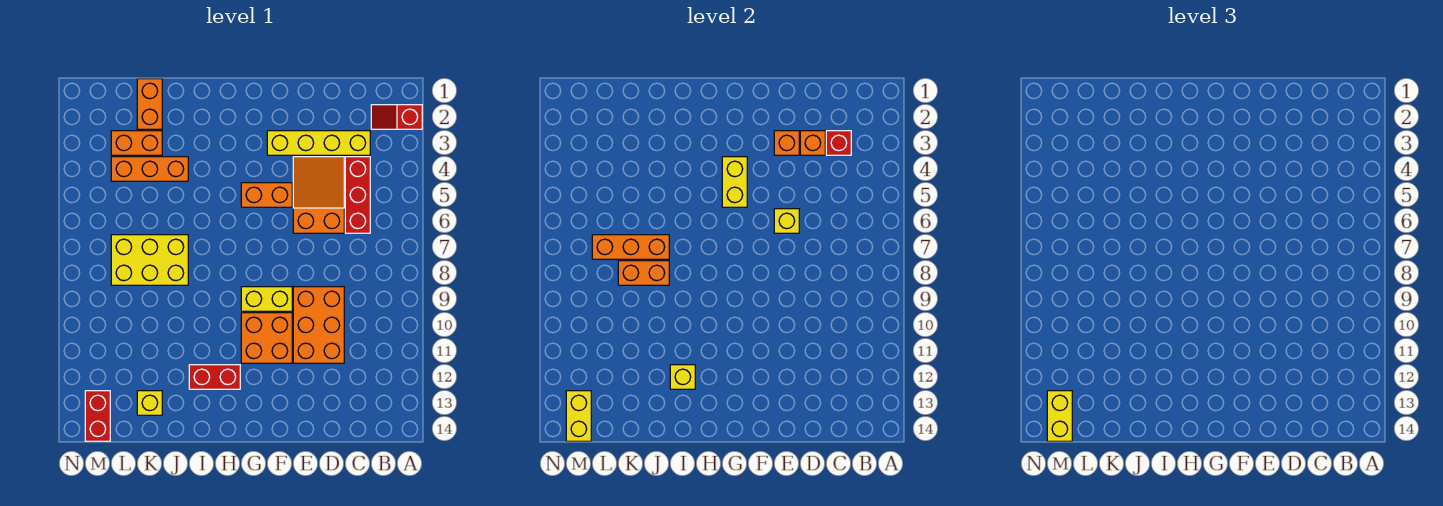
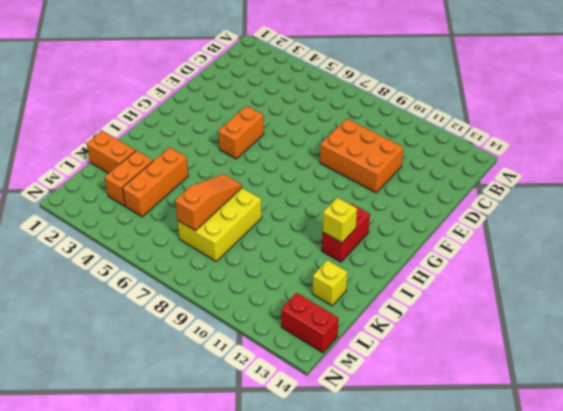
orange 1x3 slope [175,174,242,231] -> orange 1x3 brick [592,235,669,259]
none -> red 1x2 slope [371,105,422,129]
none -> yellow 1x4 brick [267,131,370,155]
none -> red 1x3 brick [345,157,370,233]

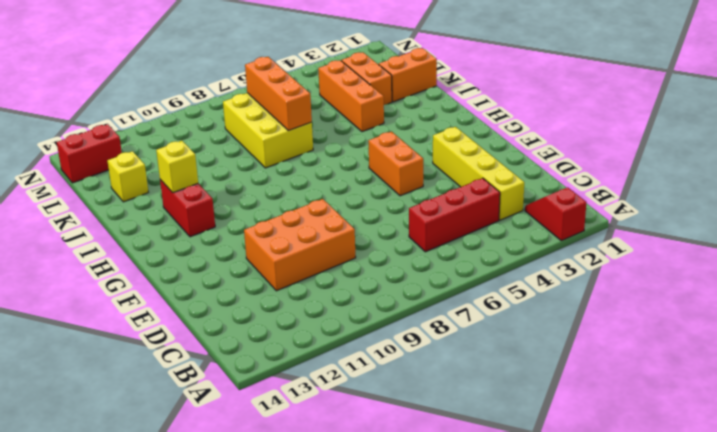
none -> orange 2x3 slope [293,157,344,233]
none -> yellow 1x2 brick [241,287,292,311]
none -> orange 2x2 brick [241,313,292,363]

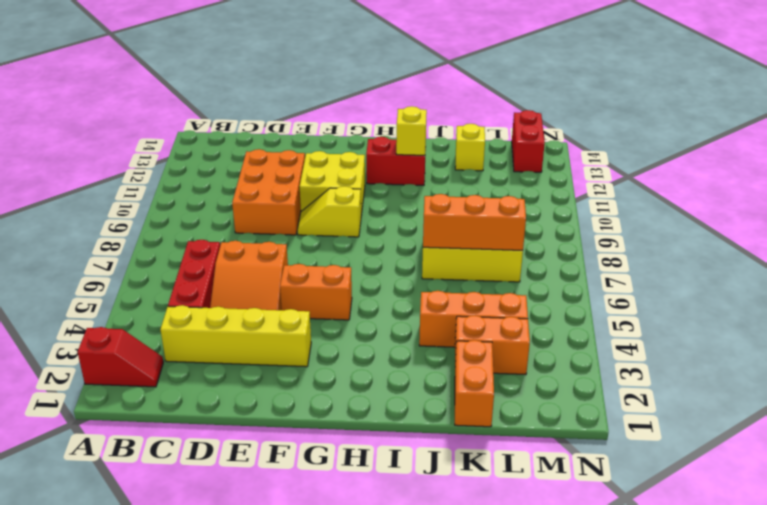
yellow 1x2 slope [297,186,361,237] -> yellow 1x2 brick [241,287,292,311]
yellow 2x2 brick [300,151,365,216] -> orange 2x2 brick [241,313,292,363]
none -> red 1x1 brick [826,131,851,155]
none -> orange 1x1 brick [800,131,825,155]
none -> orange 1x1 brick [774,131,799,155]

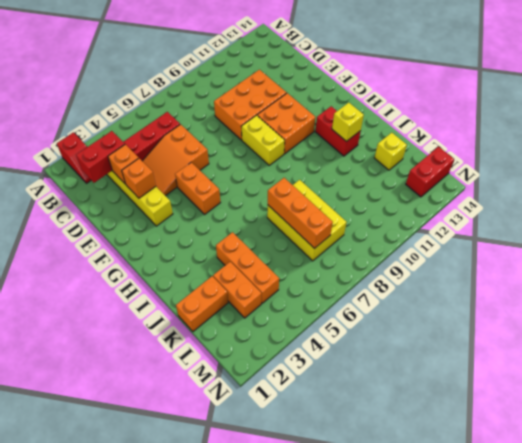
red 1x2 brick [76,131,125,183] -> red 1x1 brick [826,131,851,155]
none -> yellow 1x1 brick [774,209,799,233]
none -> yellow 1x2 brick [722,157,747,207]
none -> orange 1x2 brick [618,261,669,285]

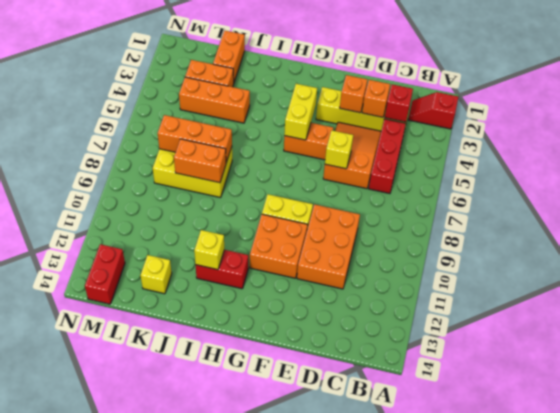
none -> yellow 1x2 brick [566,391,591,441]
none -> yellow 1x2 brick [1047,391,1072,441]

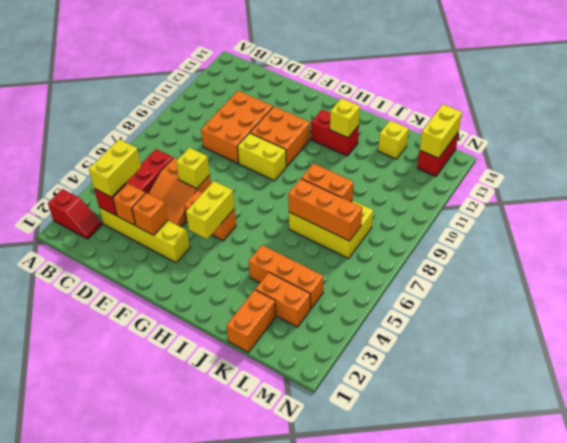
yellow 1x2 brick [89,139,141,197] -> yellow 1x2 brick moved to [1047,391,1072,441]

